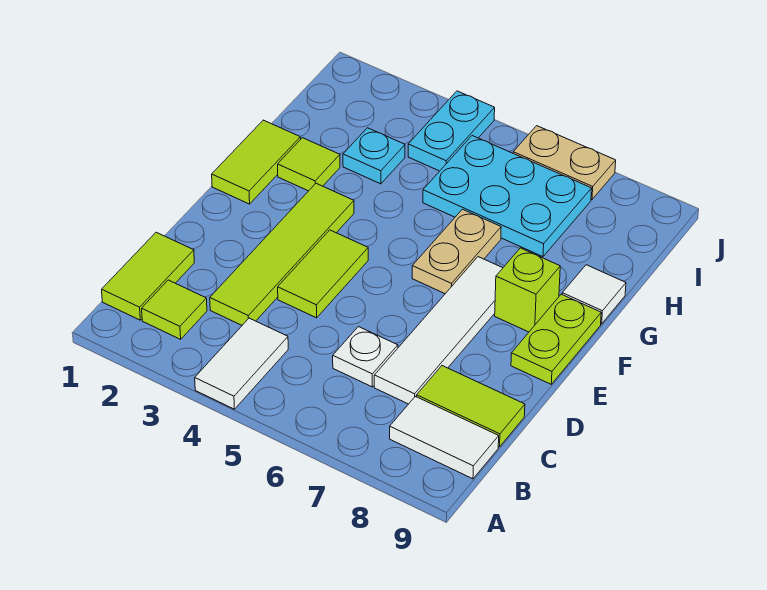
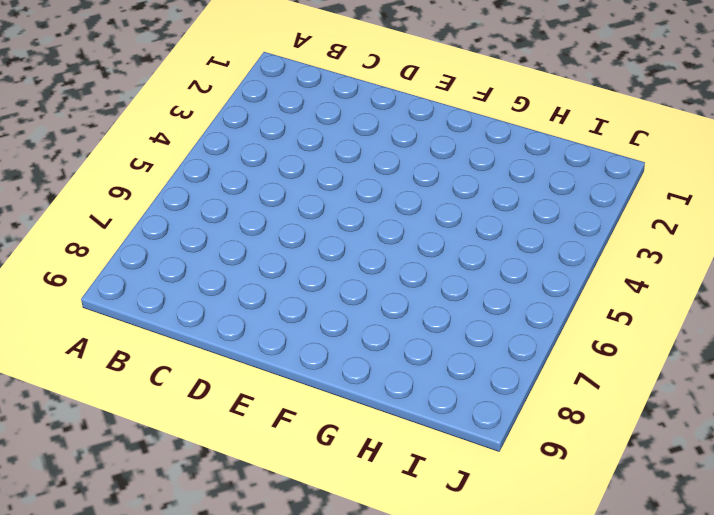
none -> white 1x2 tile [195,318,288,409]
none -> lime 1x2 tile [102,232,194,320]
none -> lime 1x1 tile [142,280,207,339]

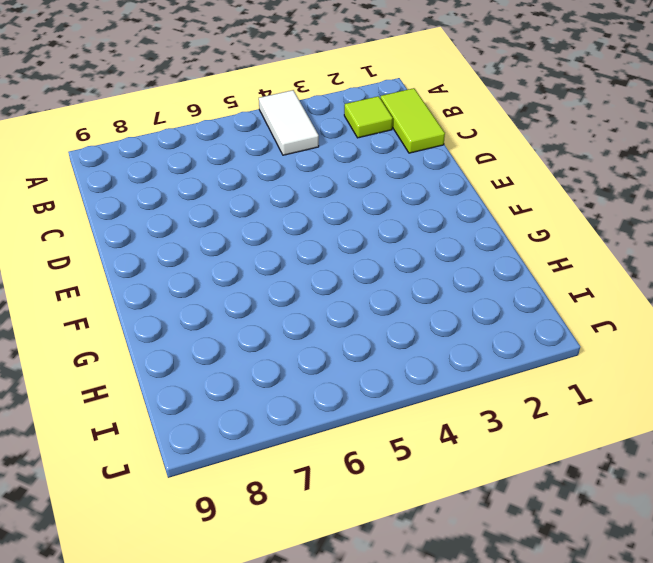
none -> white 1x2 tile [390,396,499,479]
none -> lime 1x4 tile [210,183,354,325]
none -> white 1x1 plate [333,327,398,387]

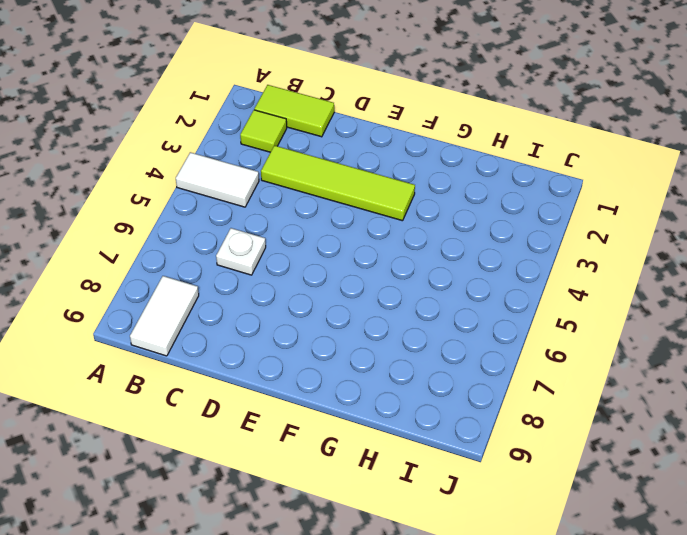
none -> white 1x4 tile [374,257,502,404]
none -> lime 1x2 tile [417,366,525,447]
none -> lime 1x2 tile [278,230,368,318]

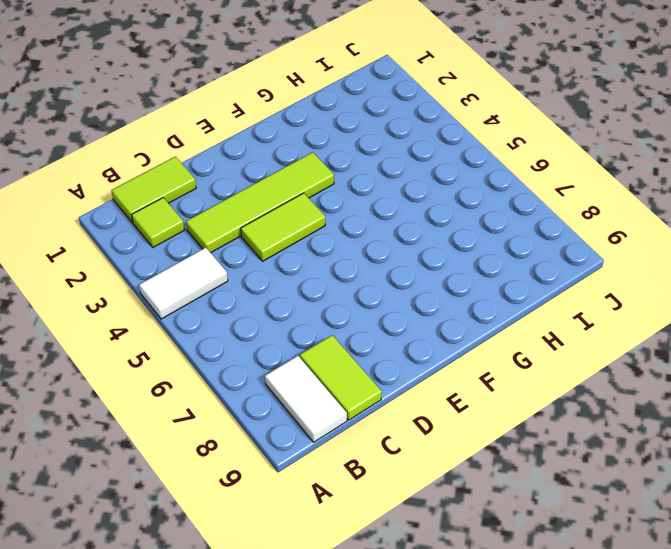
none -> white 1x1 plate [333,327,398,387]
none -> white 1x4 tile [374,257,502,404]
none -> lime 1x2 plate [511,294,601,384]

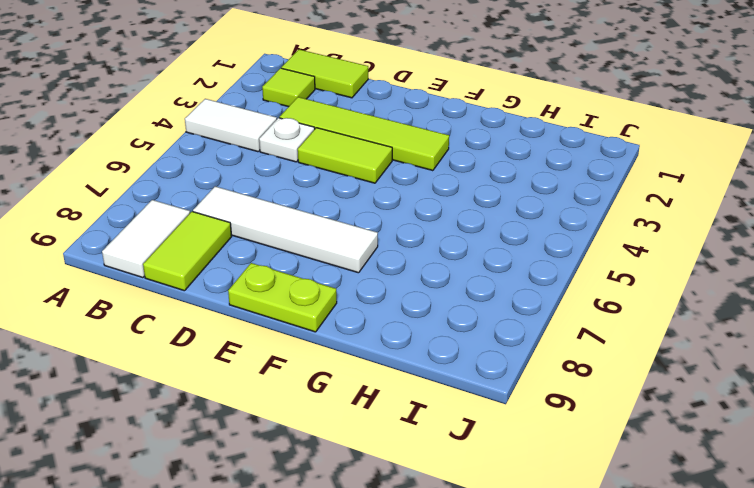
white 1x1 plate [259,118,315,162] -> white 1x1 plate moved to [333,327,398,387]
none -> lime 1x2 tile [212,120,301,204]
none -> tan 1x2 plate [412,209,501,294]
none -> lime 1x1 brick [495,248,560,332]

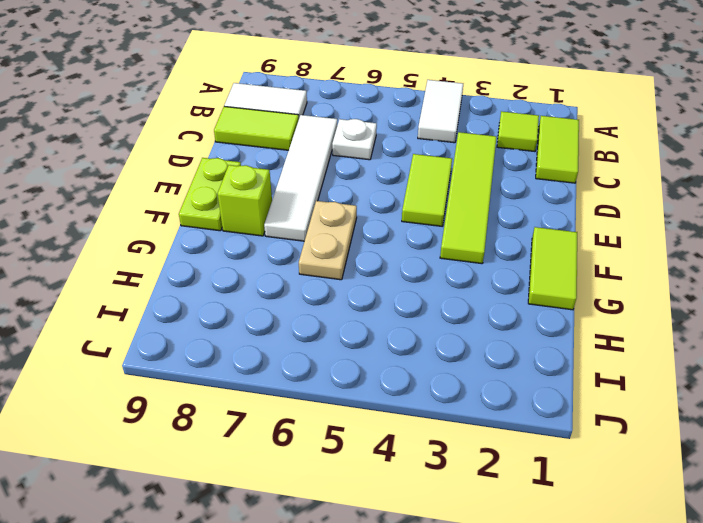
none -> lime 1x1 tile [278,138,340,191]
none -> white 1x1 tile [562,265,626,324]
none -> cyan 1x1 plate [343,128,405,184]

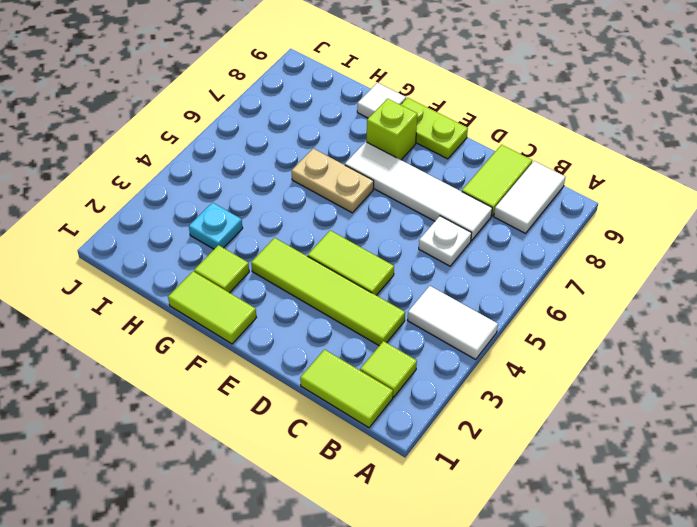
none -> cyan 2x3 plate [423,136,592,257]
none -> cyan 1x2 plate [408,91,495,171]
none -> tan 1x2 plate [513,126,616,199]

